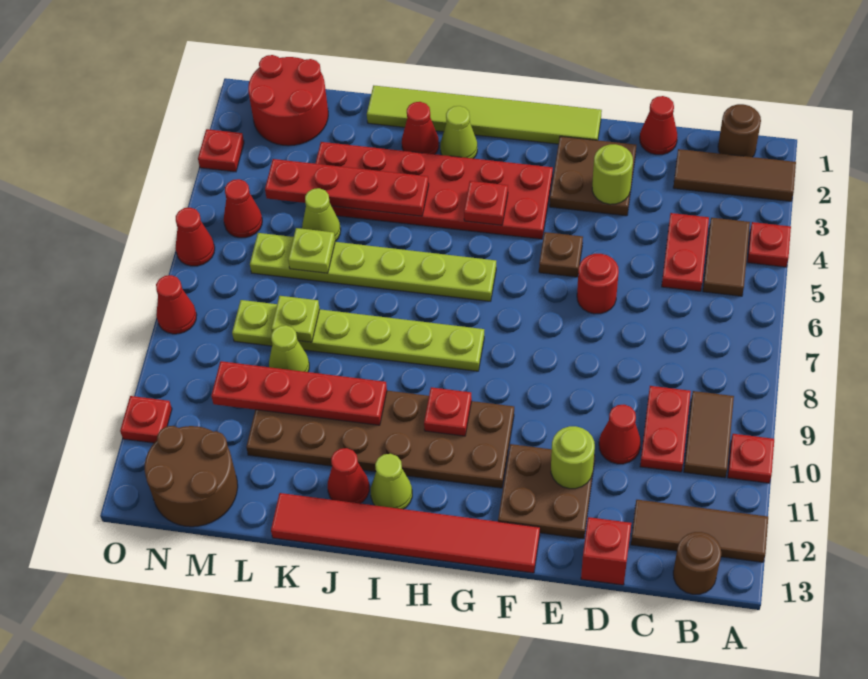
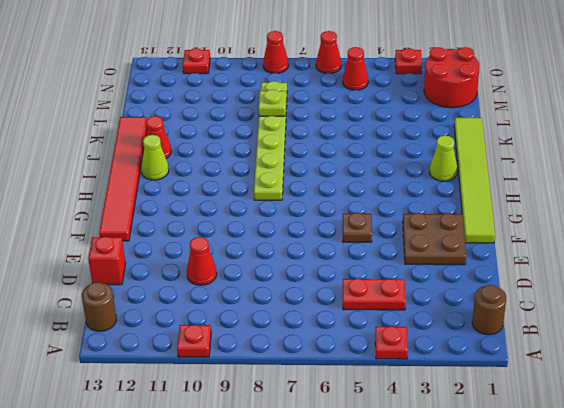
none -> brown 1x3 tile [673,149,796,201]
none -> brown 1x3 tile [631,500,768,562]
none -> brown 1x2 tile [703,218,750,296]
none -> brown 1x2 tile [684,391,734,478]

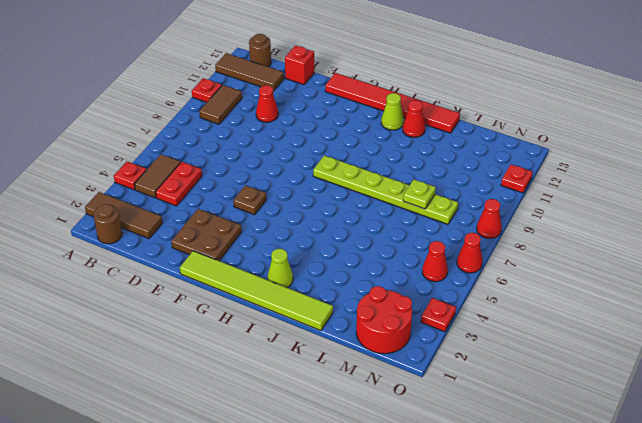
none -> red 1x2 plate [640,386,691,472]
none -> red 1x1 cone [640,96,677,155]
none -> red 1x1 round brick [577,254,619,314]
none -> brown 2x2 plate [498,444,595,539]

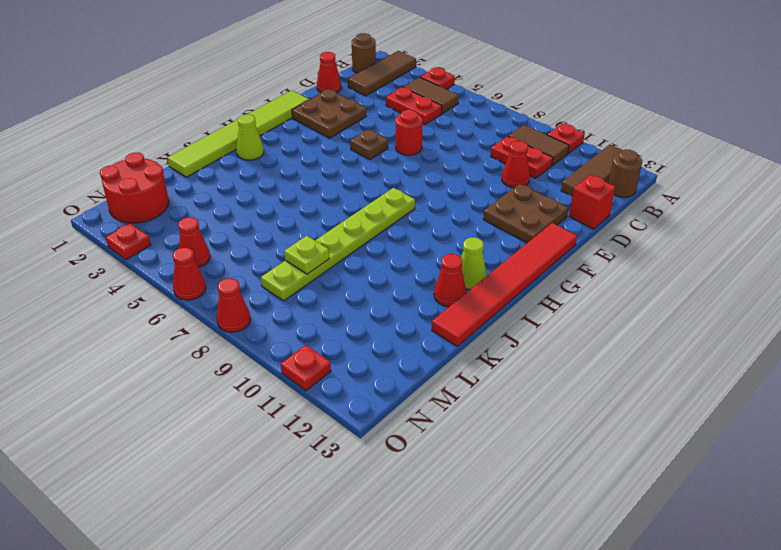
none -> red 2x6 plate [315,142,553,239]
none -> brown 2x6 plate [246,391,514,488]
none -> lime 1x6 plate [250,233,496,301]
none -> red 1x1 cone [402,102,439,154]

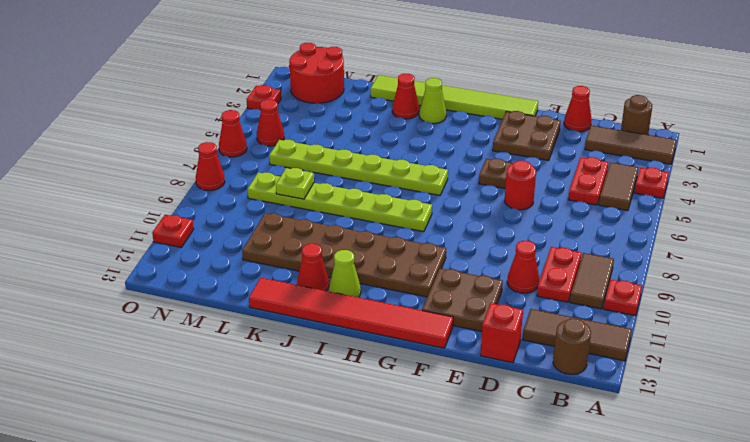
none -> red 2x6 plate [315,142,553,239]
none -> lime 1x1 cone [302,188,341,241]
none -> lime 1x1 cone [269,325,309,372]
none -> brown 2x2 round brick [145,426,238,527]

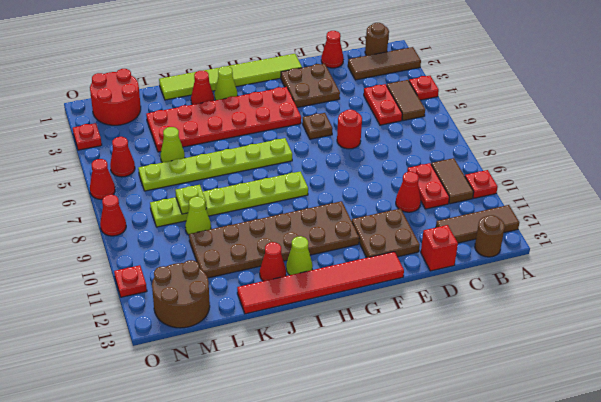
none -> lime 1x1 round brick [592,144,633,204]
none -> lime 1x1 round brick [551,426,595,489]
none -> red 1x1 plate [464,181,508,225]
none -> red 1x1 plate [424,387,472,436]

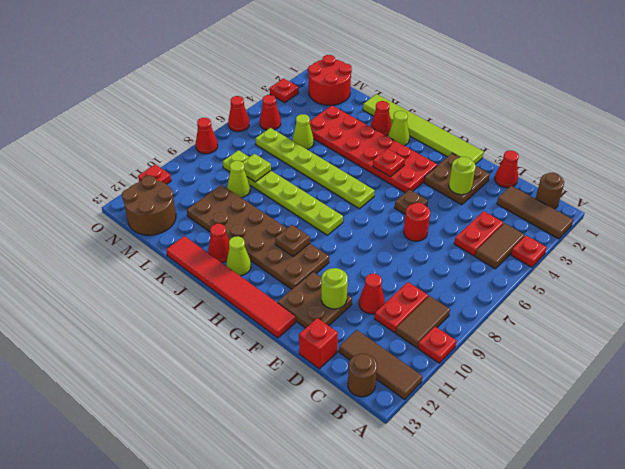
brown 1x1 plate [275,225,310,256] -> red 1x1 plate [424,387,472,436]
none -> red 1x4 plate [265,159,429,216]
none -> red 1x4 plate [211,361,387,425]
none -> lime 1x1 plate [288,228,335,273]

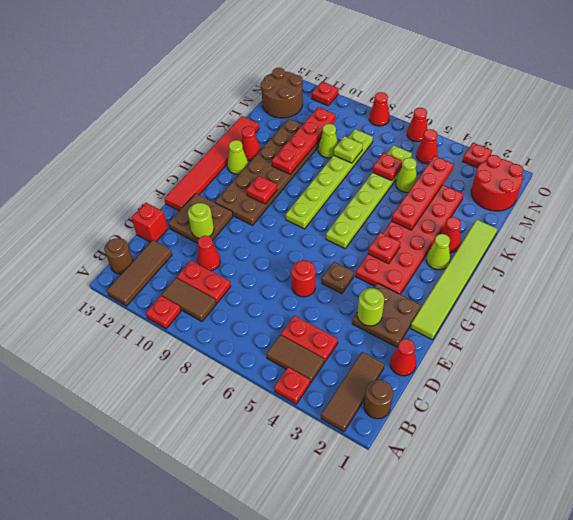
red 1x1 plate [373,153,402,181] -> lime 1x1 plate [288,228,335,273]

